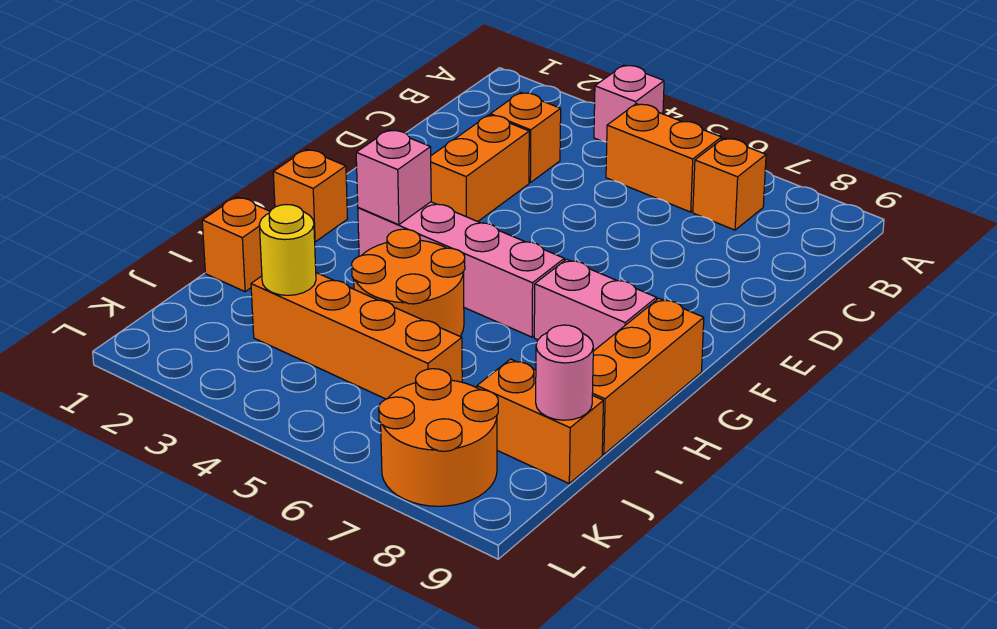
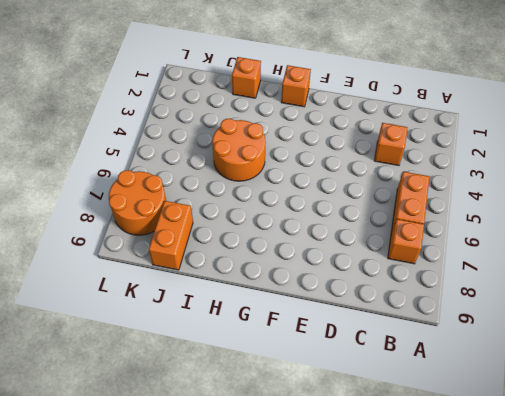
none -> pink 1x1 brick [594,65,664,142]
none -> orange 1x2 brick [431,115,529,222]
none -> pink 1x4 brick [358,202,564,337]

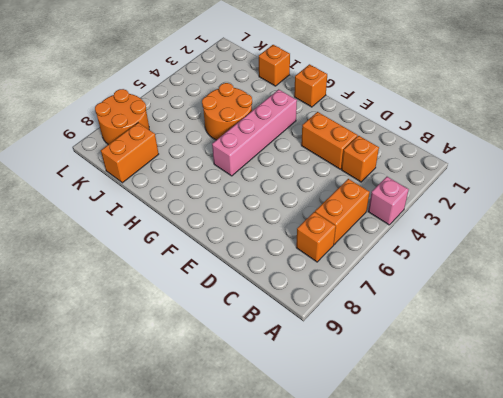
none -> pink 1x2 brick [534,259,657,351]
none -> orange 1x3 brick [592,299,704,454]
none -> orange 1x4 brick [251,273,462,399]

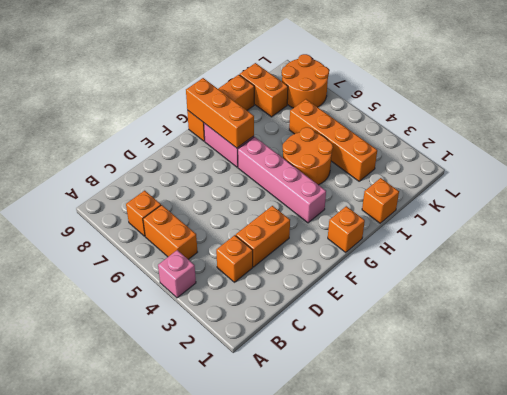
orange 1x3 brick [186,78,254,148] -> none
none -> pink 1x1 brick [356,130,431,225]
none -> yellow 1x1 round brick [259,205,316,295]
none -> pink 1x1 round brick [536,325,593,420]

